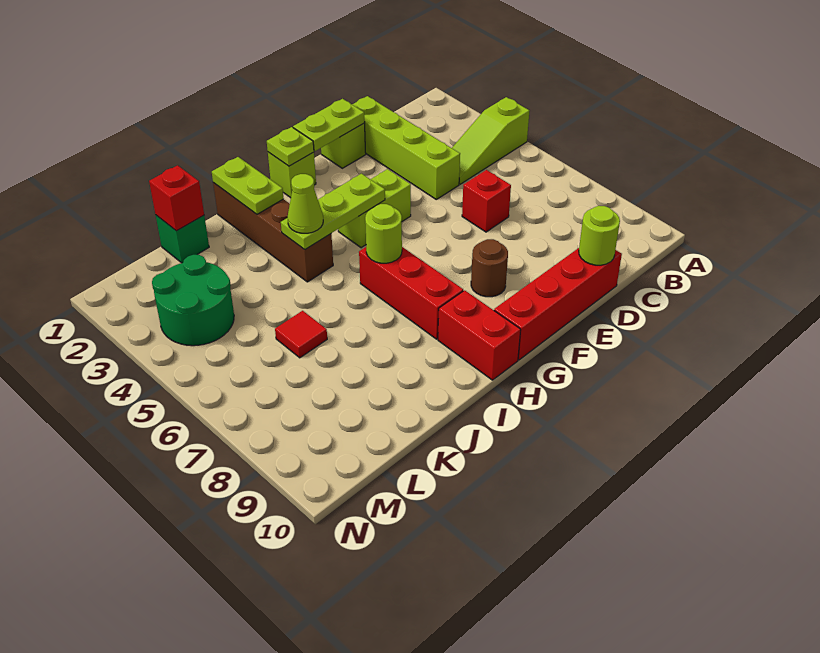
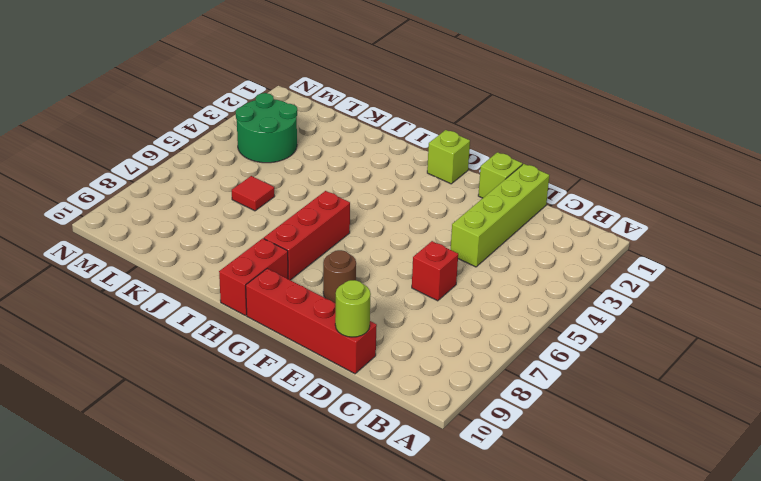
none -> lime 1x3 slope [452,97,529,184]
none -> lime 1x2 brick [338,169,411,248]
none -> brown 1x4 brick [213,183,333,282]

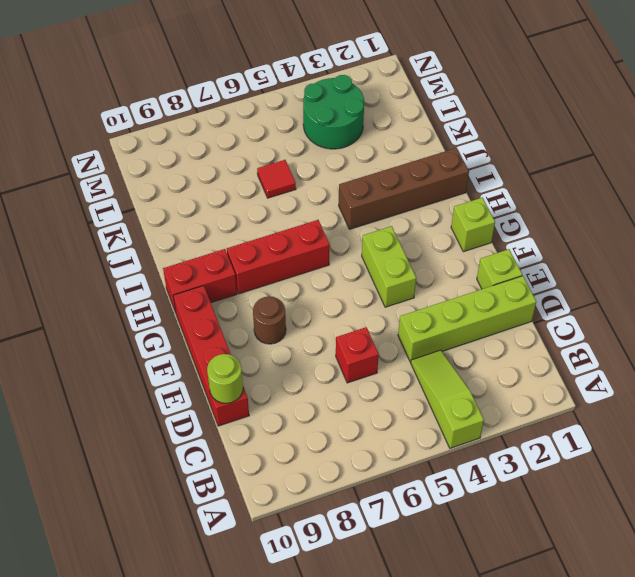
none -> green 1x1 brick [156,215,209,263]
none -> lime 1x2 plate [293,99,365,151]
none -> lime 1x1 plate [267,127,314,166]

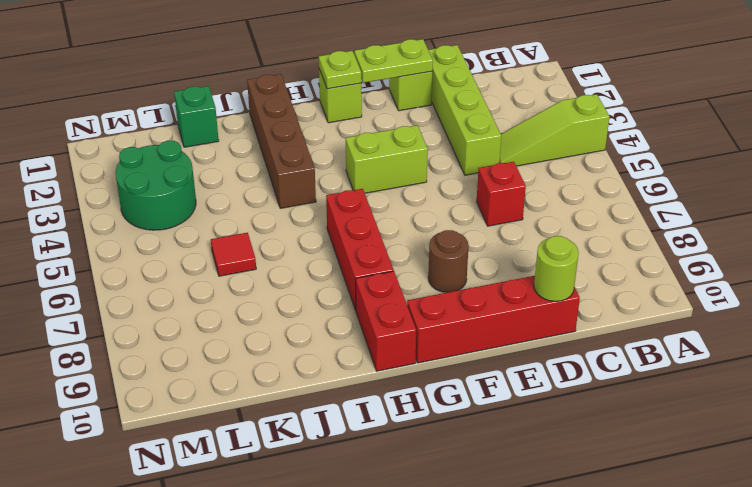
none -> lime 1x3 plate [281,174,385,249]
none -> lime 1x1 round brick [365,204,402,263]
none -> lime 1x2 plate [212,157,284,214]

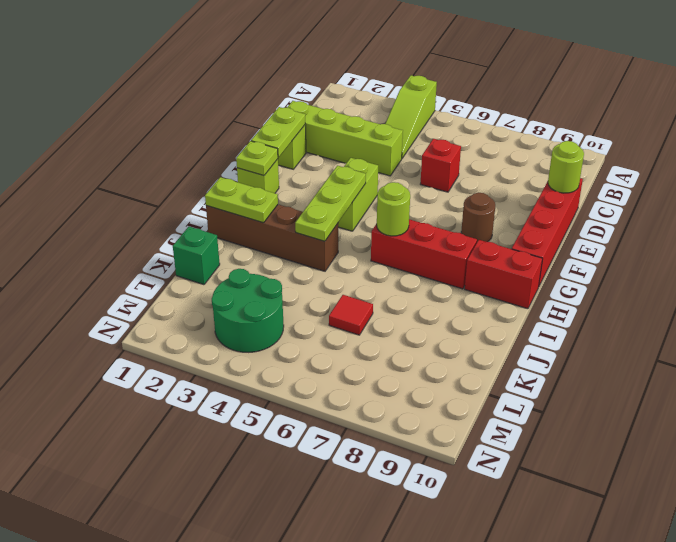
none -> red 1x1 brick [149,165,204,231]
none -> lime 1x1 cone [288,174,323,233]

